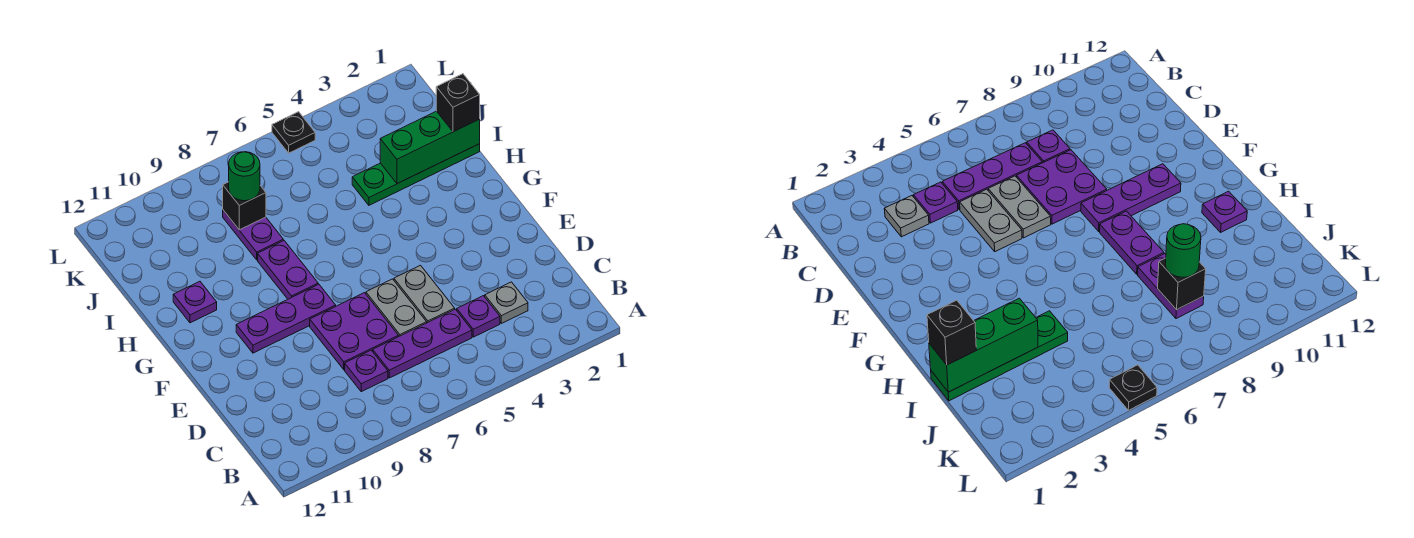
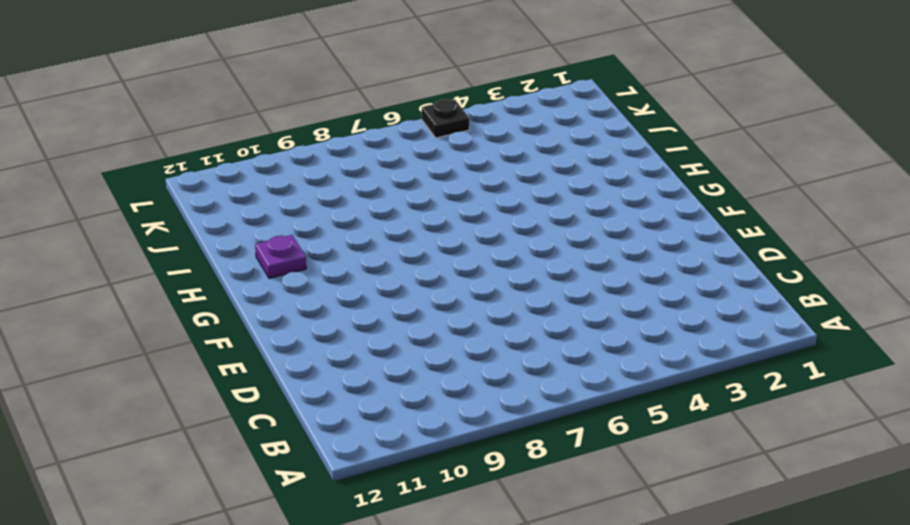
none -> grey 1x1 plate [485,282,528,323]
none -> purple 1x1 plate [457,296,500,337]
none -> purple 1x3 plate [373,309,472,378]

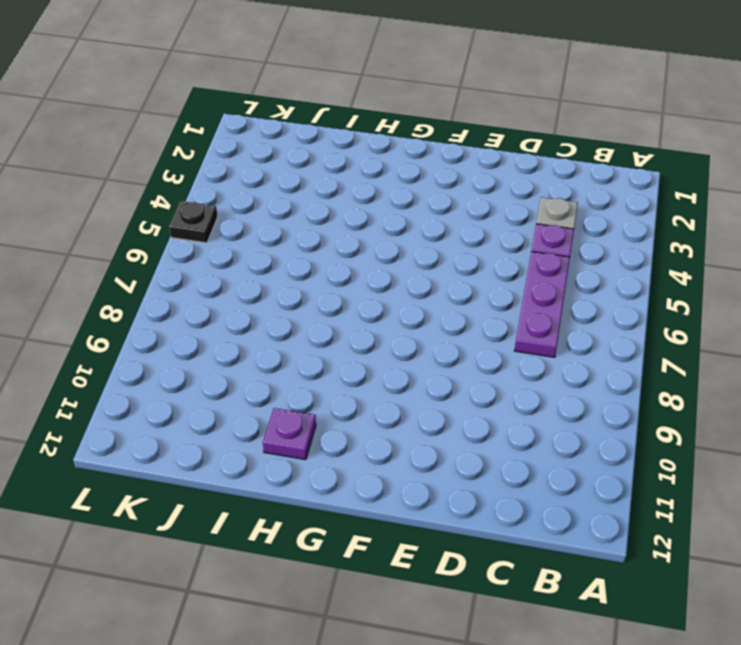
none -> purple 1x1 plate [345,350,388,392]
none -> grey 1x2 plate [394,265,455,323]
none -> grey 1x2 plate [366,279,427,336]

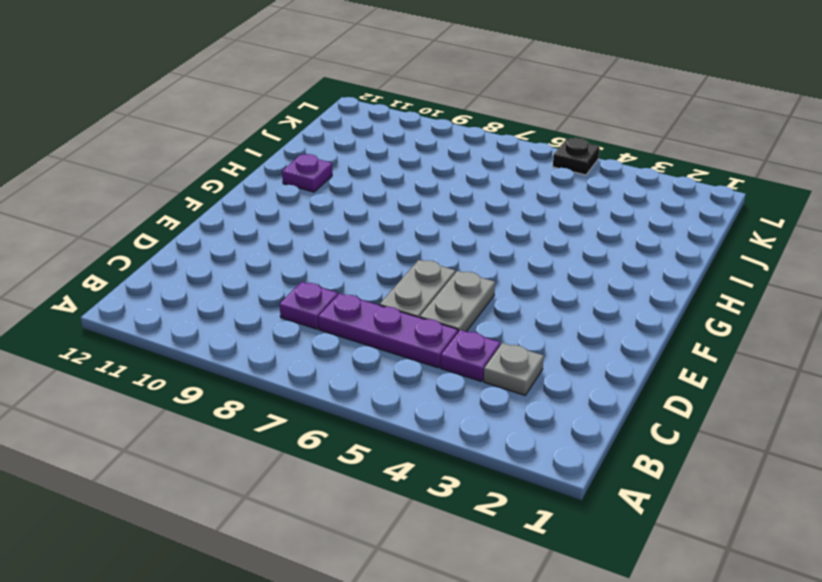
none -> purple 2x2 plate [310,293,399,370]
none -> purple 1x3 plate [236,284,336,353]
none -> purple 1x2 plate [258,240,318,299]

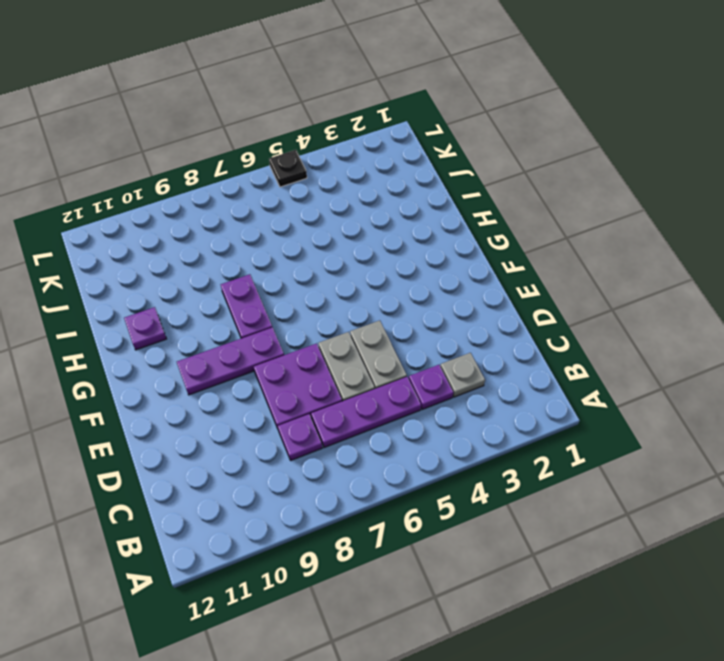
none -> green 1x4 plate [352,144,480,205]
none -> purple 1x2 plate [223,210,283,260]
none -> green 1x3 brick [380,111,480,184]

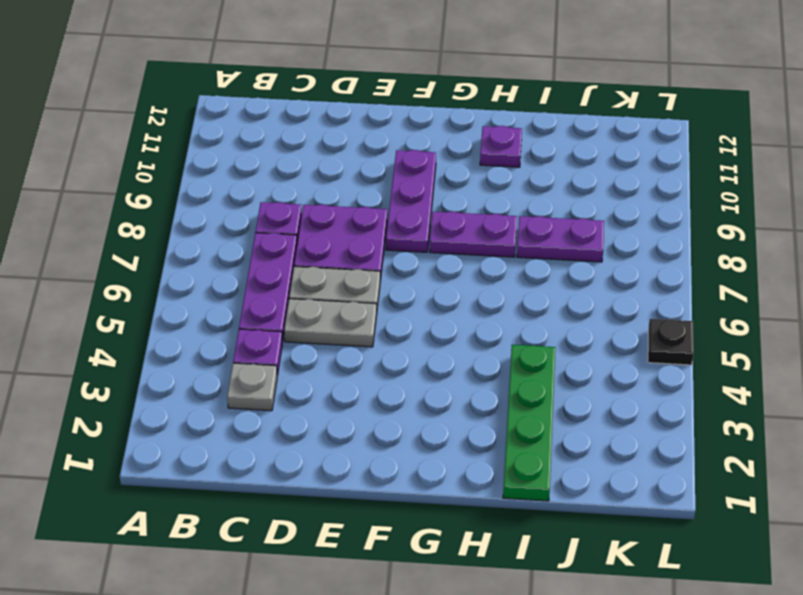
none -> green 1x3 brick [380,111,480,184]
none -> black 1x1 brick [223,182,266,230]
none -> black 1x1 brick [436,74,480,132]

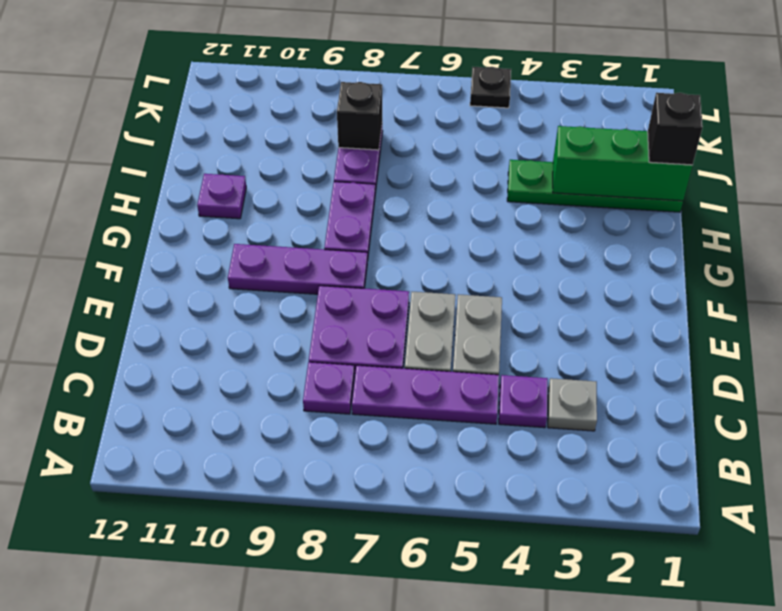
none -> green 1x1 round brick [229,152,260,201]

